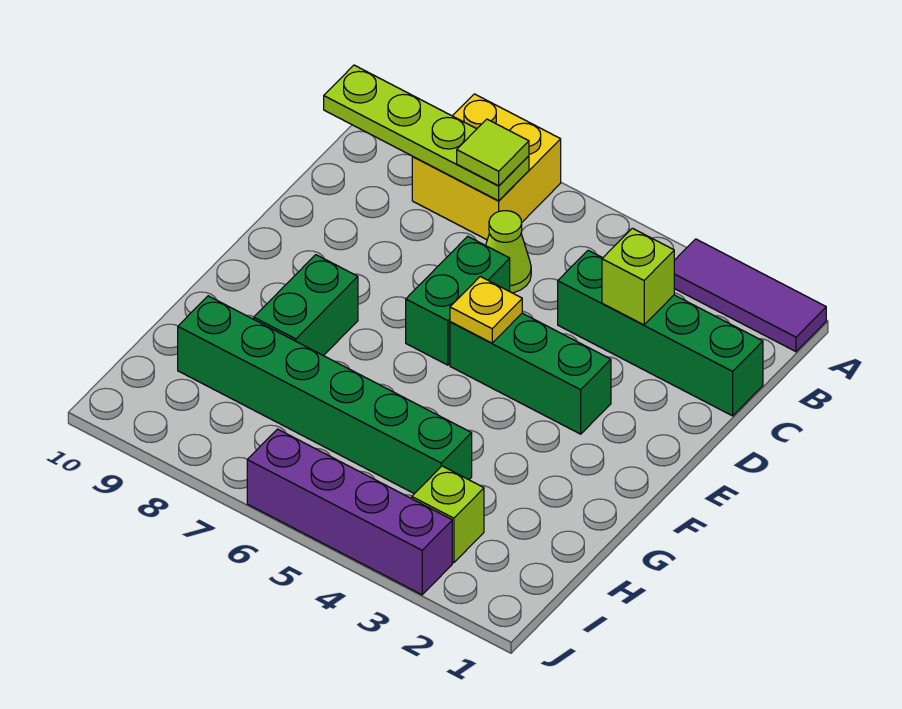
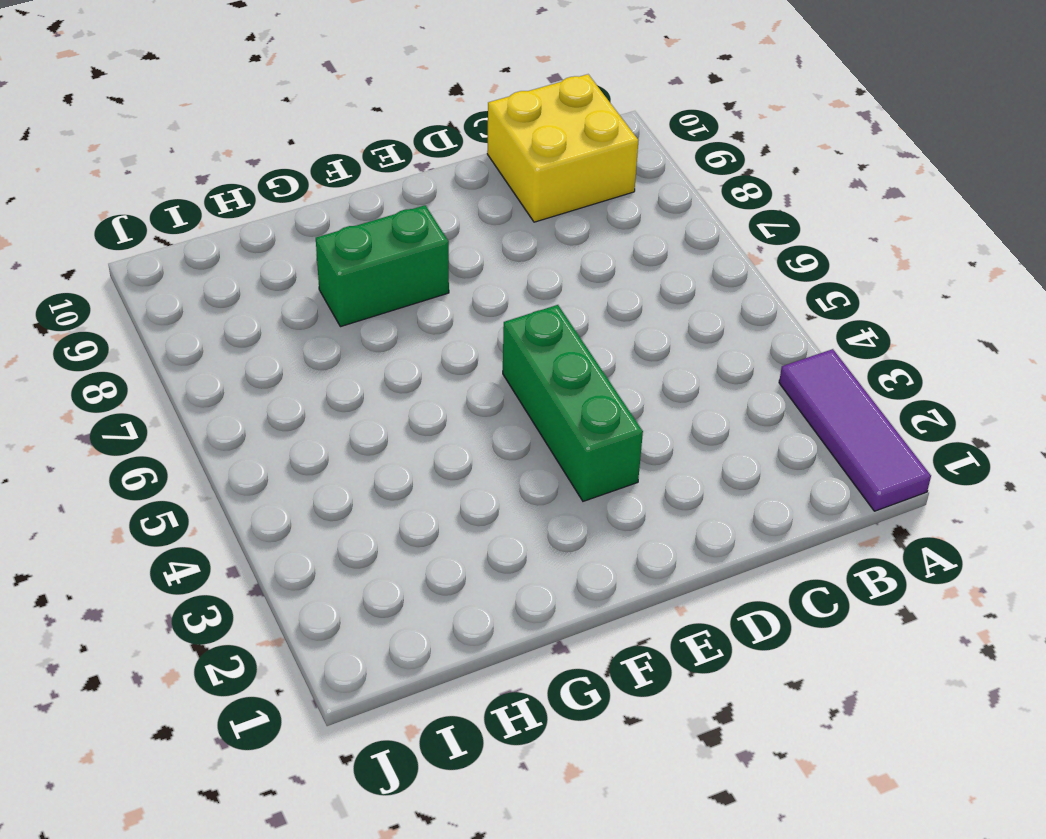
yellow 2x2 brick [487,74,639,222] -> yellow 2x2 brick moved to [412,94,561,240]
none -> green 1x4 brick [558,250,763,416]
none -> lime 1x1 cone [486,211,531,293]
none -> green 1x2 brick [406,236,510,365]

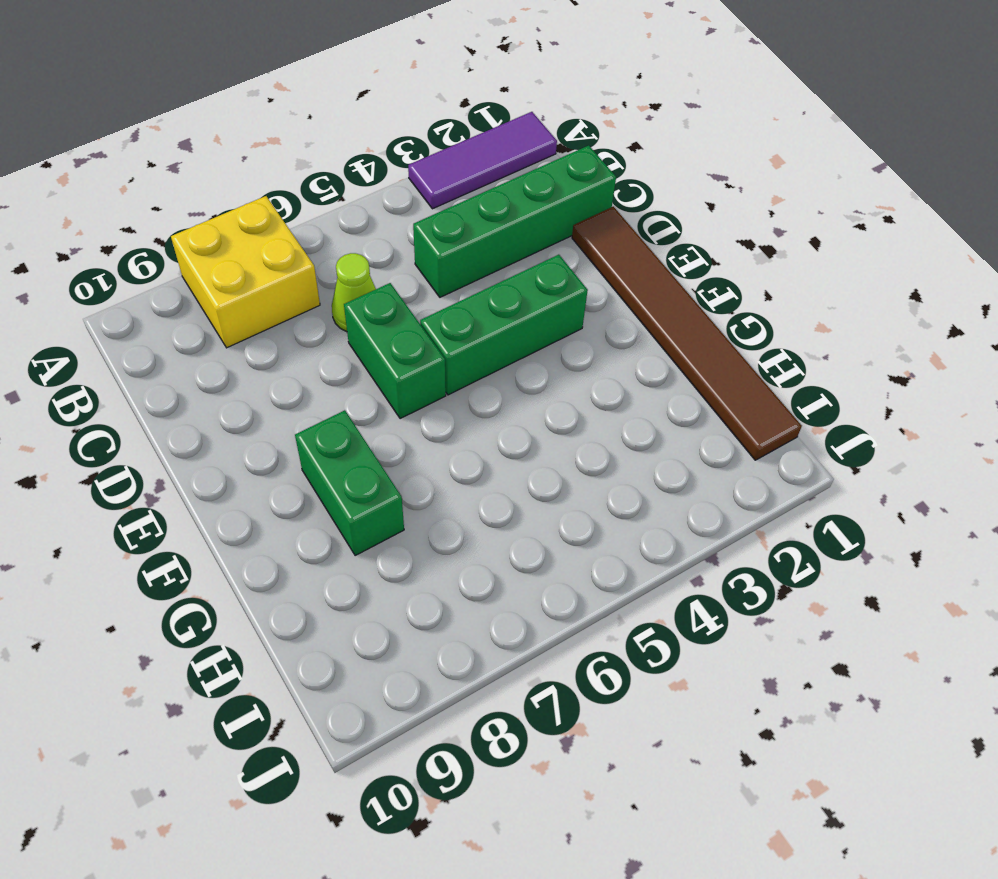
brown 1x6 tile [572,207,802,460] -> none
none -> green 1x6 brick [178,296,472,494]
none -> lime 1x1 brick [412,466,484,563]
none -> purple 1x4 brick [247,429,452,595]

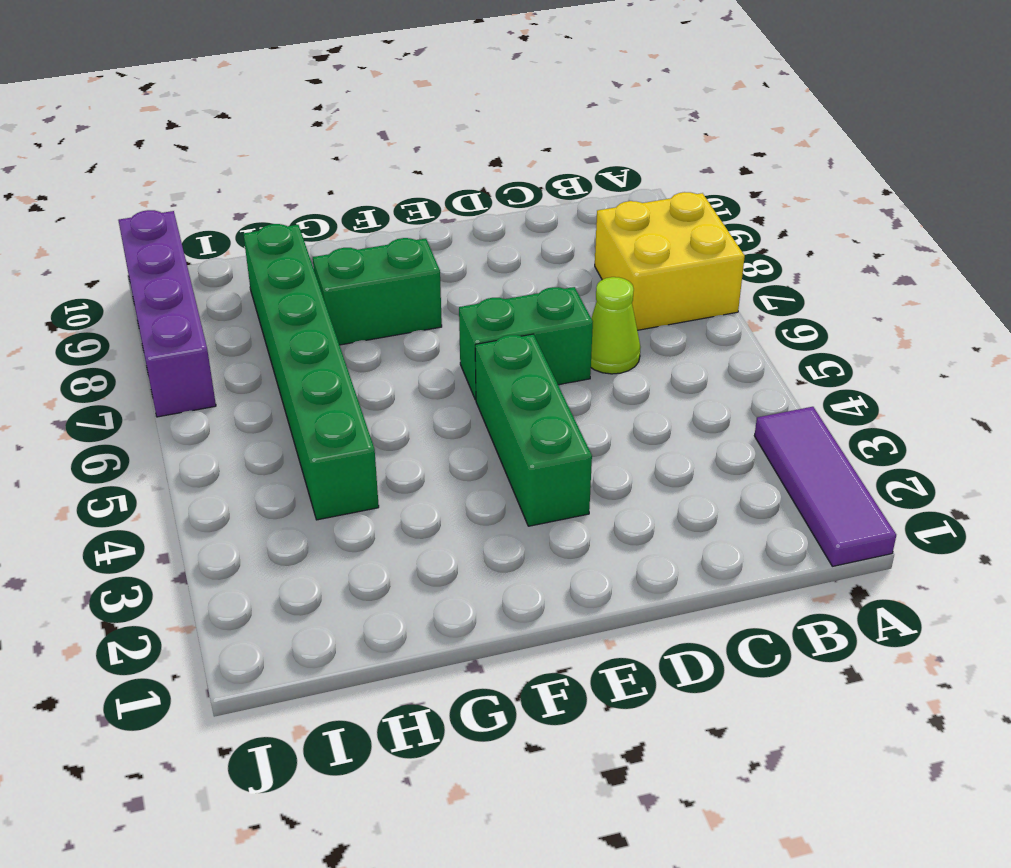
purple 1x4 brick [118,210,216,417] -> purple 1x4 brick moved to [247,429,452,595]
none -> green 1x4 brick [558,250,763,416]
none -> lime 1x1 brick [412,466,484,563]
none -> lime 1x4 plate [324,65,529,201]

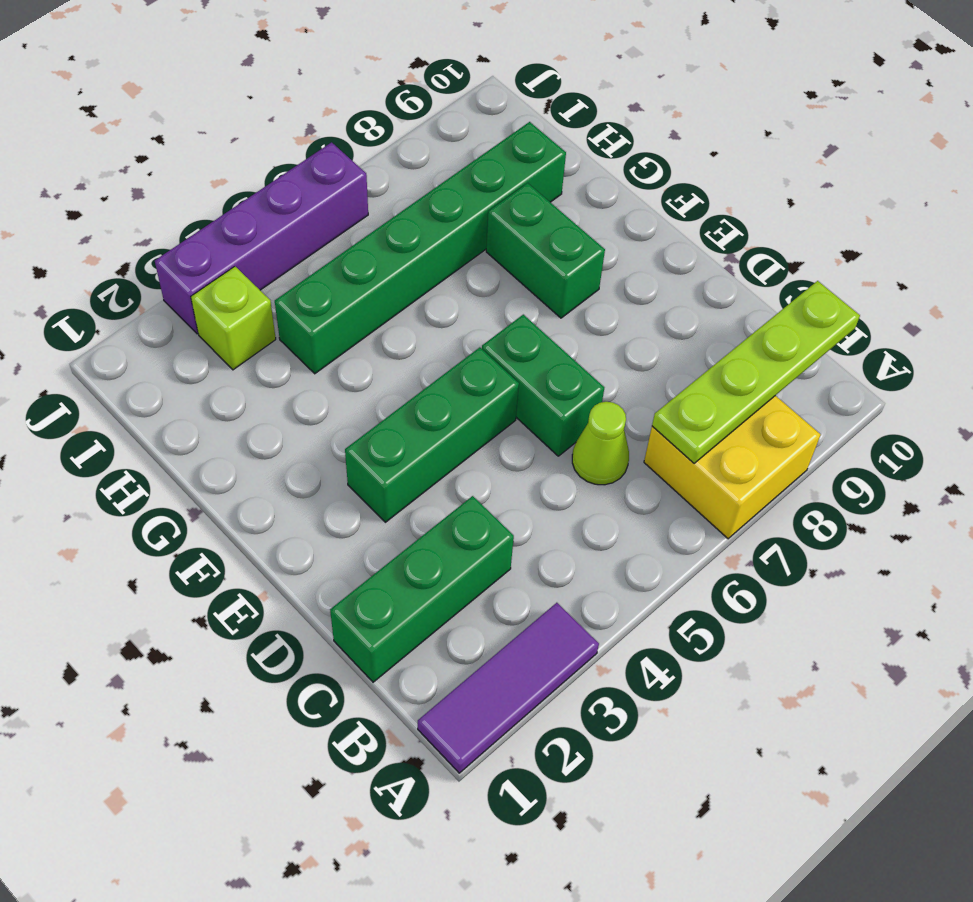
green 1x3 brick [330,496,514,682] -> green 1x4 brick [558,250,763,416]
none -> lime 1x1 brick [602,228,674,325]
none -> yellow 1x1 plate [450,277,522,343]
none -> lime 1x1 tile [457,119,529,186]

